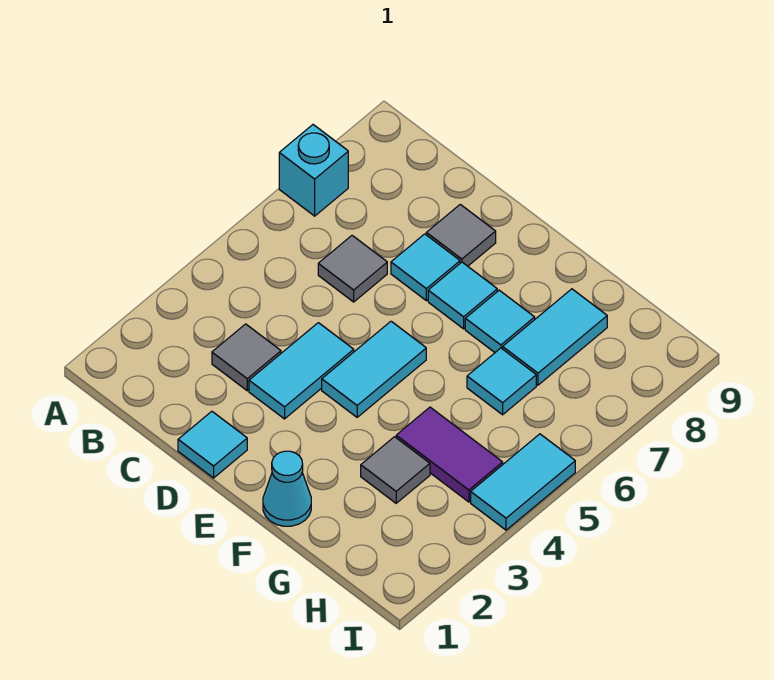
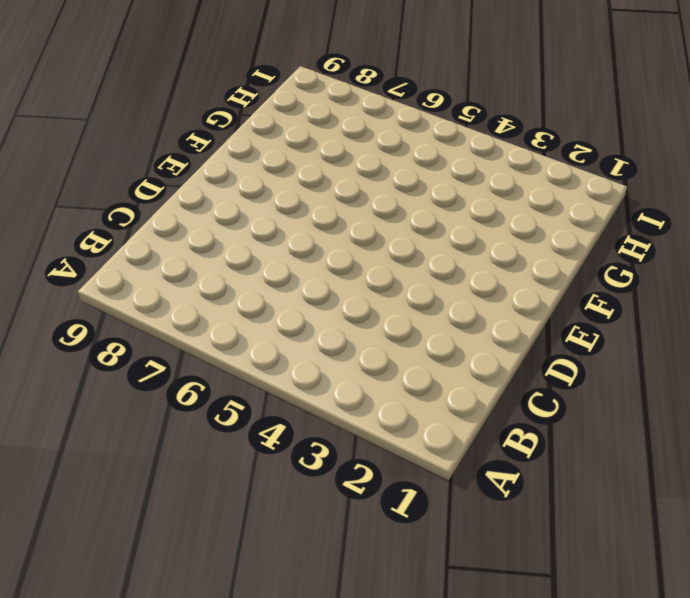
none -> cyan 1x1 brick [279,125,348,216]
none -> grey 1x1 tile [212,324,281,391]
none -> grey 1x1 tile [318,236,387,302]

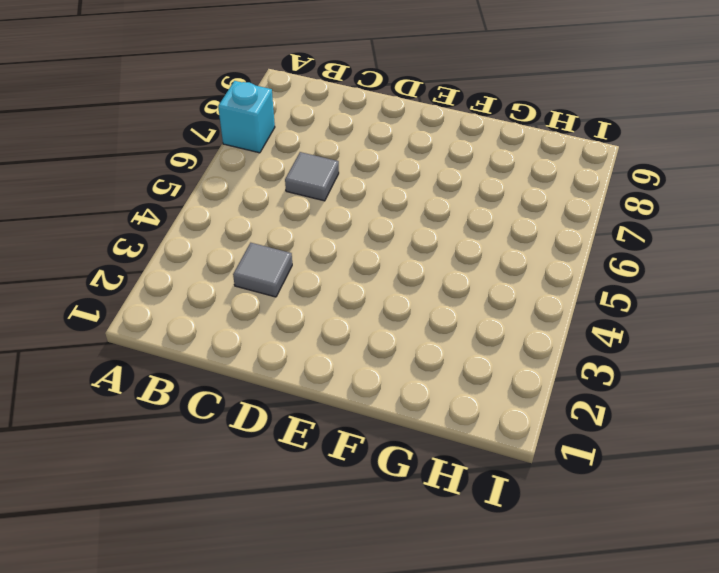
none -> cyan 1x1 tile [178,411,247,478]
none -> cyan 1x2 tile [249,323,354,419]
none -> cyan 1x1 tile [391,234,460,301]

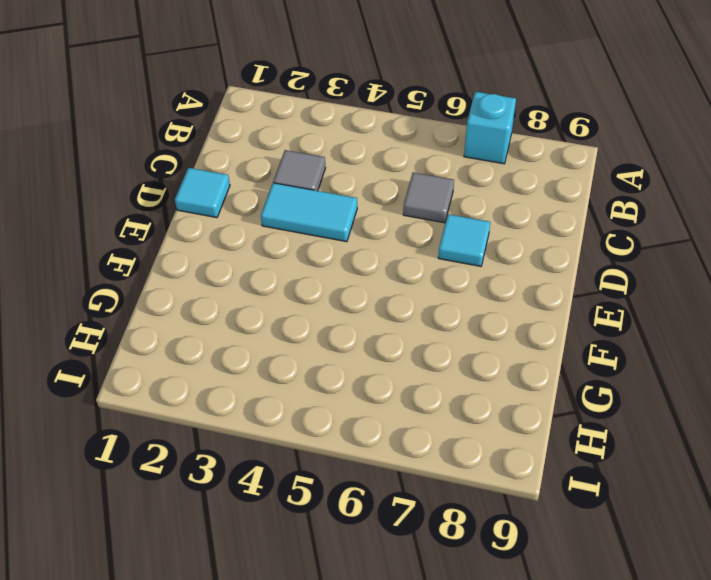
none -> grey 1x1 tile [426,204,496,266]
none -> cyan 1x2 tile [322,321,426,417]
none -> cyan 1x1 tile [428,262,497,329]

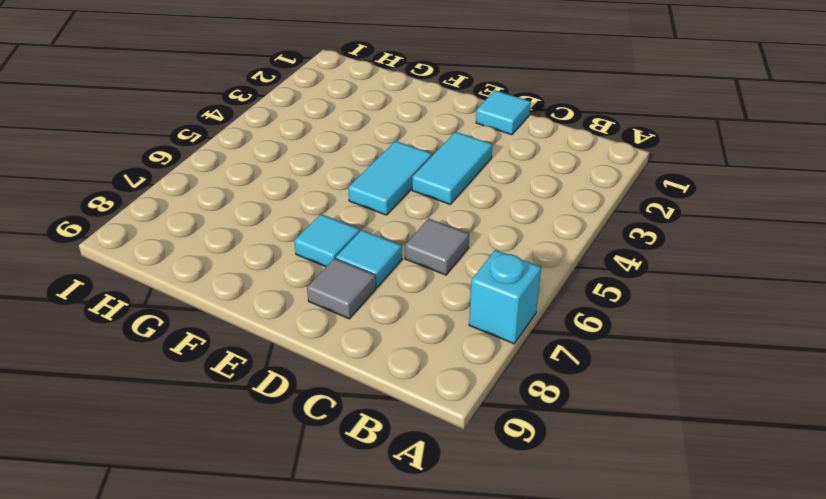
none -> grey 1x1 tile [212,324,281,391]
none -> cyan 1x1 cone [263,451,311,526]
none -> cyan 1x1 tile [465,290,535,352]

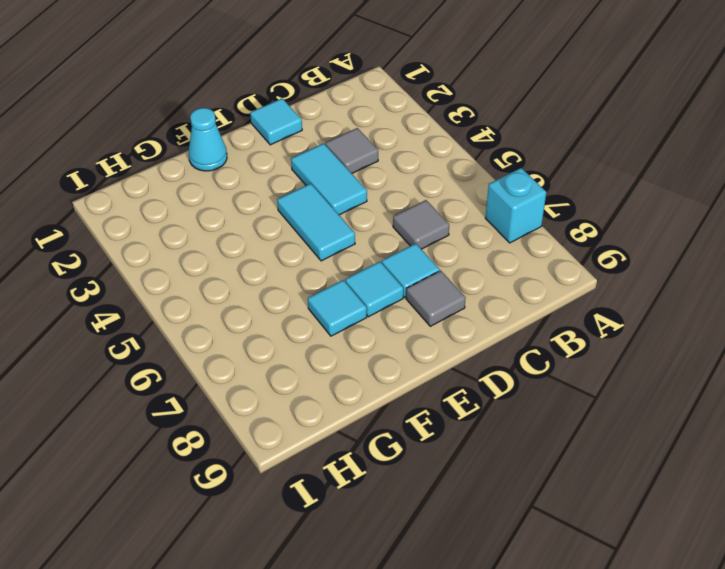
none -> grey 1x1 tile [361,437,430,503]
none -> purple 1x2 tile [396,407,503,502]
none -> cyan 1x1 tile [467,348,536,415]

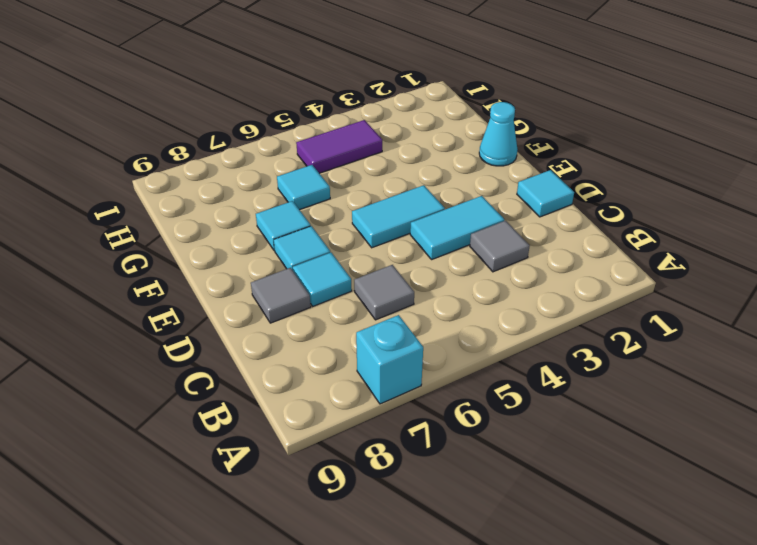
purple 1x2 tile [296,120,382,173] -> purple 1x2 tile turned to [396,407,503,502]
none -> grey 1x1 tile [361,437,430,503]
none -> cyan 1x2 tile [503,289,607,385]
none -> cyan 1x2 tile [471,434,575,530]

